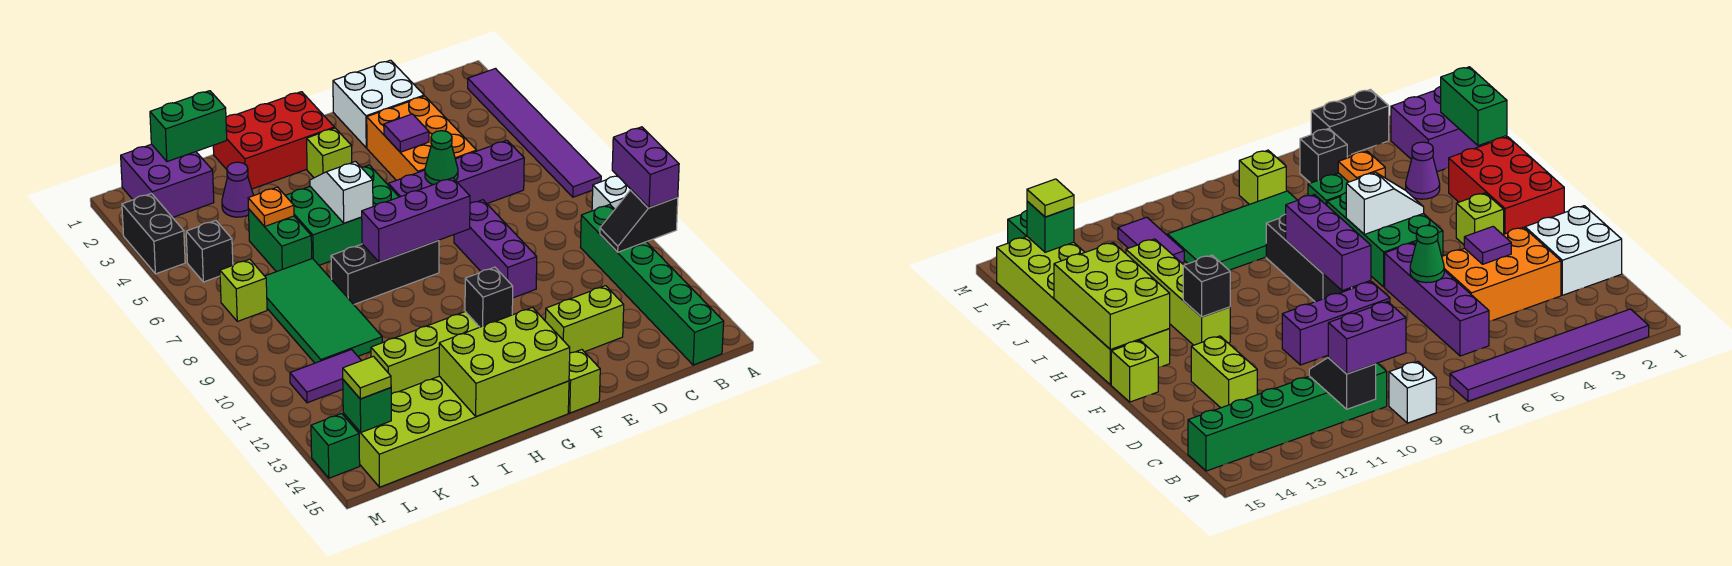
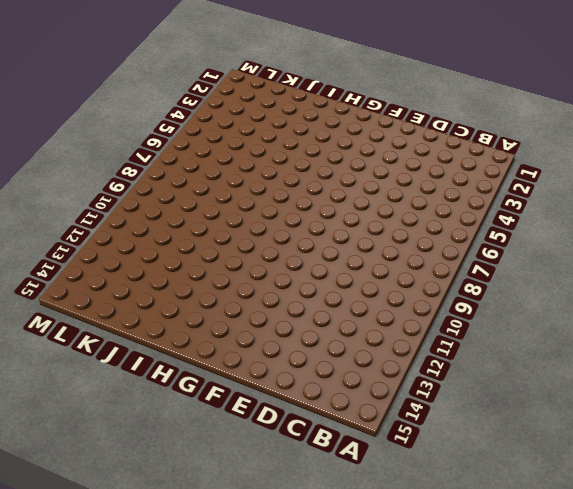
none -> purple 1x6 tile [468,69,601,197]
none -> white 1x1 brick [592,176,631,211]
none -> green 1x6 brick [581,205,724,365]
none -> purple 1x4 brick [388,140,524,204]

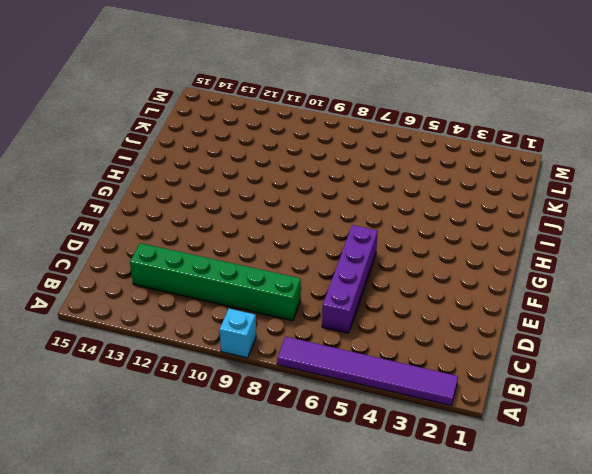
cyan 1x1 brick [220,309,256,358] -> white 1x1 brick [592,176,631,211]
green 1x6 brick [130,243,301,321] -> green 1x6 brick moved to [581,205,724,365]
none -> white 2x2 brick [333,60,424,148]
none -> orange 2x3 brick [367,96,477,180]
none -> lime 1x2 brick [545,286,624,353]
none -> purple 1x3 brick [454,200,537,298]

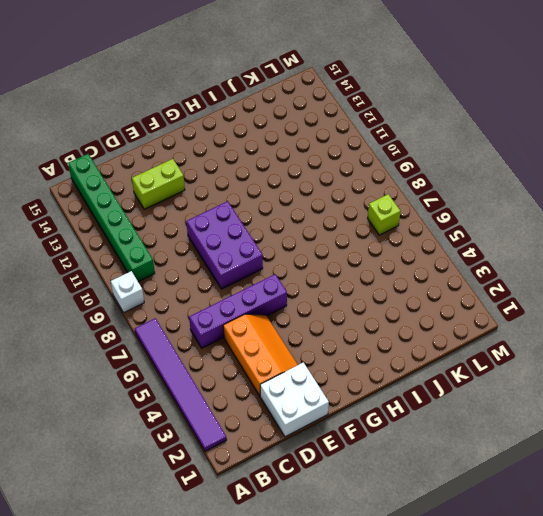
orange 2x3 slope [223,314,298,396] -> orange 2x3 brick [367,96,477,180]
purple 2x3 brick [186,201,263,289] -> purple 1x3 brick [454,200,537,298]
none -> lime 1x1 brick [568,350,600,413]
none -> red 2x3 brick [213,92,334,189]
none -> lime 1x1 brick [307,128,352,178]
none -> green 2x3 brick [285,165,399,265]

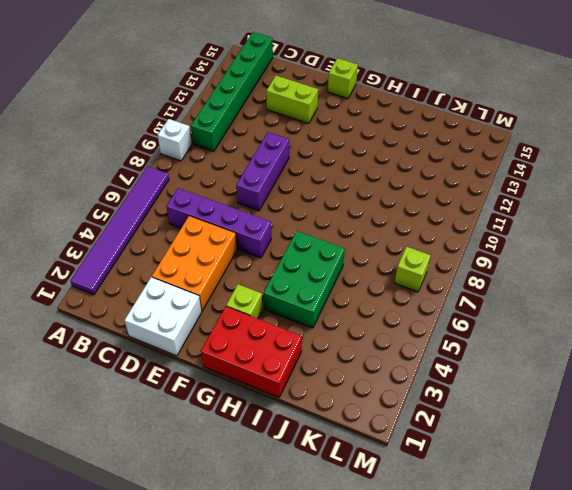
green 2x3 brick [264,231,345,328] -> green 2x3 brick turned to [285,165,399,265]
none -> black 1x3 brick [331,240,439,304]
none -> lime 1x4 brick [371,312,479,394]
none -> lime 2x6 brick [343,376,569,487]
none -> purple 1x1 cone [222,162,254,217]

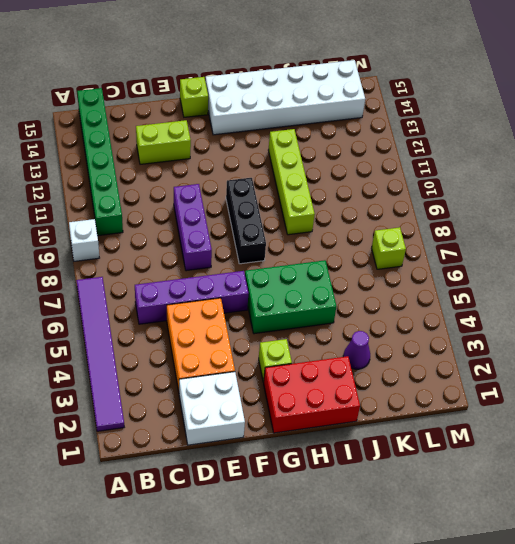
black 1x3 brick [226,178,266,264] -> black 1x3 brick turned to [331,240,439,304]
white 2x6 brick [205,60,365,135] -> lime 2x6 brick [343,376,569,487]
lime 1x4 brick [268,129,315,235] -> lime 1x4 brick turned to [371,312,479,394]
none -> green 1x2 brick [248,209,312,272]
none -> green 2x4 tile [265,259,382,363]
none -> purple 2x2 brick [121,144,214,217]
none -> purple 1x2 tile [290,350,361,403]

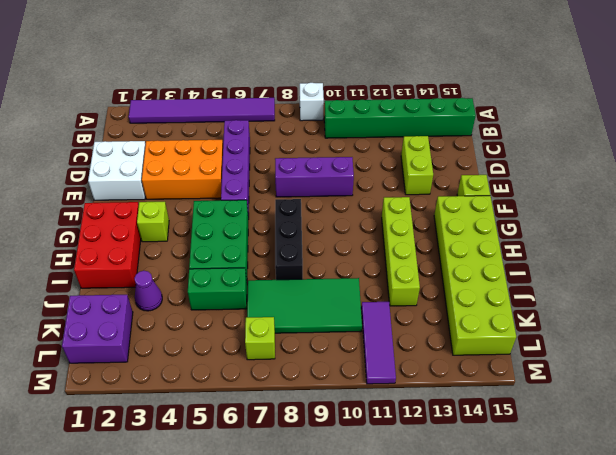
purple 1x3 tile [361,302,396,384] -> purple 1x2 tile [290,350,361,403]
none -> black 1x1 brick [186,221,233,282]
none -> black 1x2 brick [122,193,185,274]
none -> green 1x1 brick [311,414,360,478]
none -> black 1x2 slope [600,190,678,252]

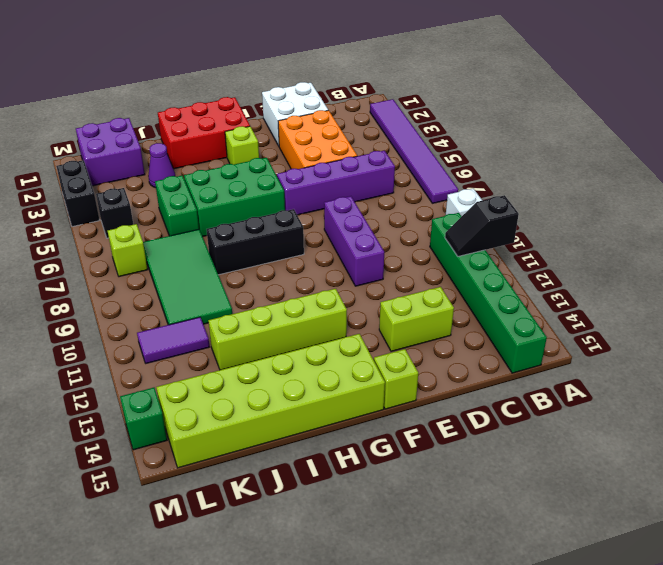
none -> purple 1x1 tile [384,114,429,152]
none -> green 1x1 cone [425,131,458,185]
none -> purple 1x3 brick [362,178,470,262]
none -> black 1x1 brick [465,267,513,327]

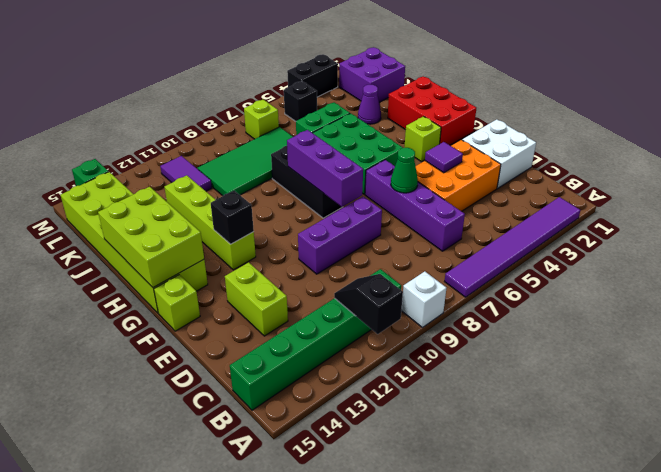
none -> white 1x2 slope [310,162,373,223]
none -> green 1x2 brick [150,91,227,162]
none -> orange 1x1 plate [248,187,294,226]
none -> green 1x1 brick [343,380,391,432]

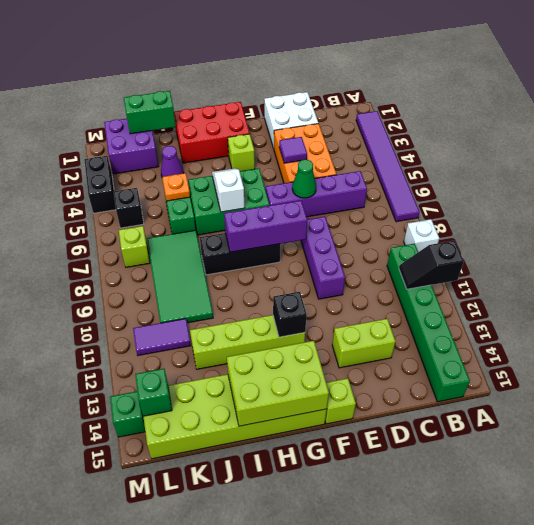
none -> purple 1x2 brick [612,127,679,208]
none -> lime 1x1 tile [343,356,391,399]

